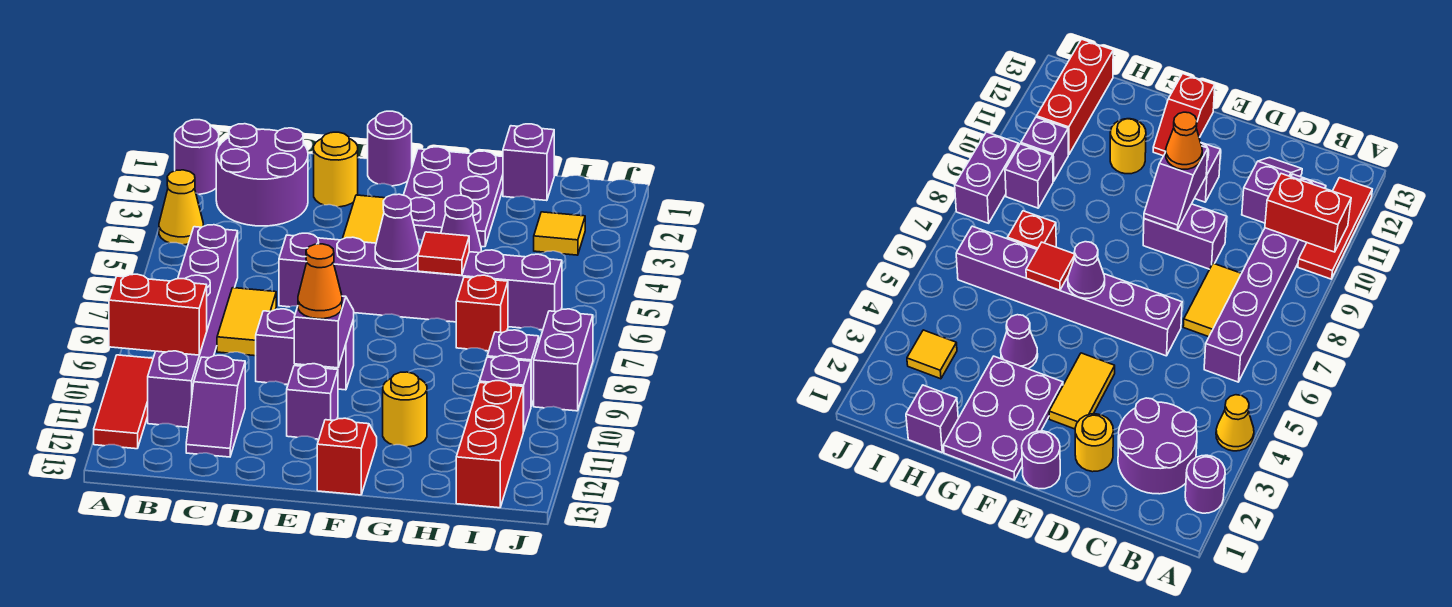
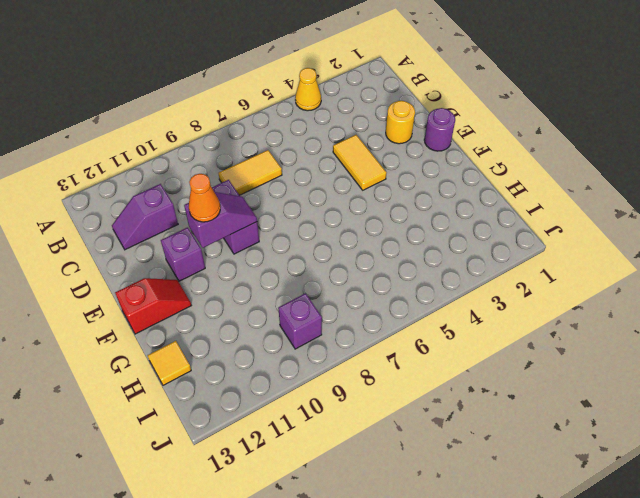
yellow 1x2 tile [333,135,386,190] -> yellow 1x2 tile turned to [343,195,385,243]
yellow 1x1 tile [148,341,191,385] -> yellow 1x1 tile moved to [534,212,585,255]
none -> purple 1x1 round brick [175,120,219,194]
none -> red 1x3 tile [94,355,153,449]
none -> purple 2x2 round brick [216,124,308,226]

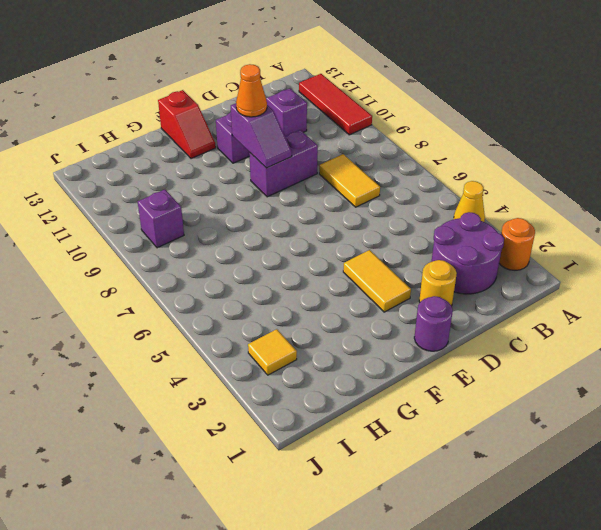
orange 1x1 round brick [499,218,535,270] -> purple 1x1 round brick [175,120,219,194]
none -> purple 1x6 brick [148,225,238,427]
none -> purple 1x6 brick [279,233,562,330]
none -> purple 2x3 plate [404,147,503,247]

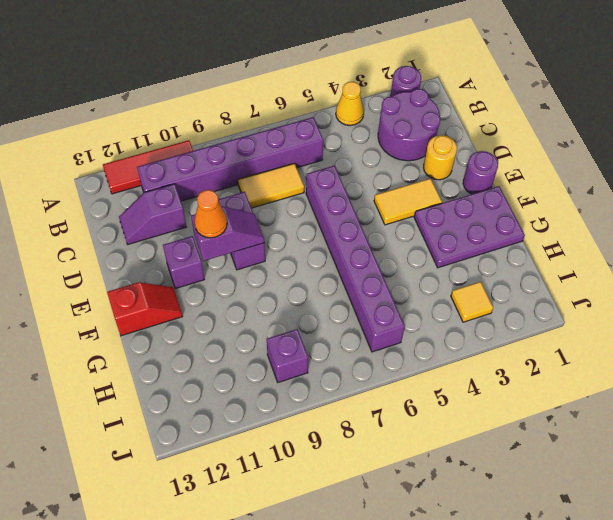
none -> purple 1x1 cone [441,195,481,253]
none -> yellow 1x1 round brick [383,372,427,447]
none -> purple 1x1 brick [503,124,554,201]

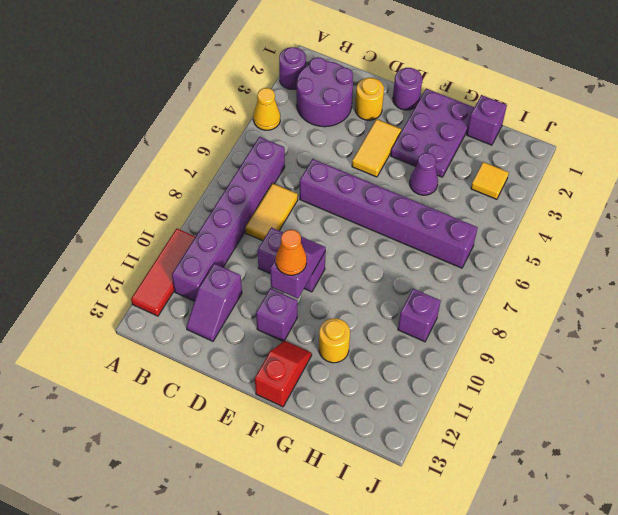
none -> red 1x1 brick [456,275,508,351]
none -> purple 1x1 brick [480,355,531,432]
none -> red 1x3 brick [456,381,523,508]

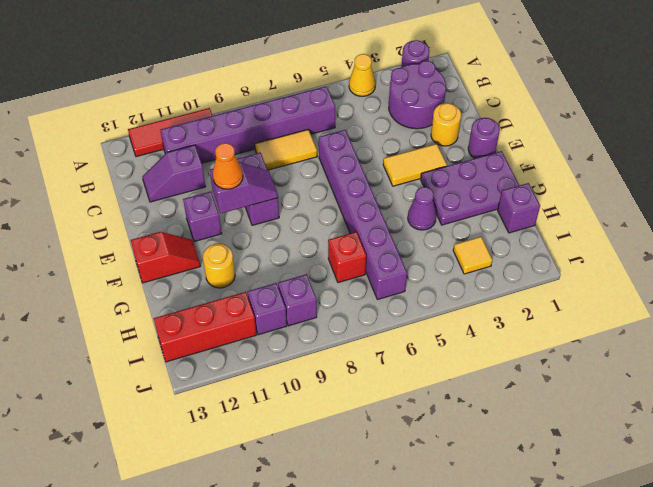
none -> purple 1x2 brick [534,309,593,411]
none -> red 1x2 brick [109,274,207,355]
none -> purple 1x1 cone [375,194,419,269]

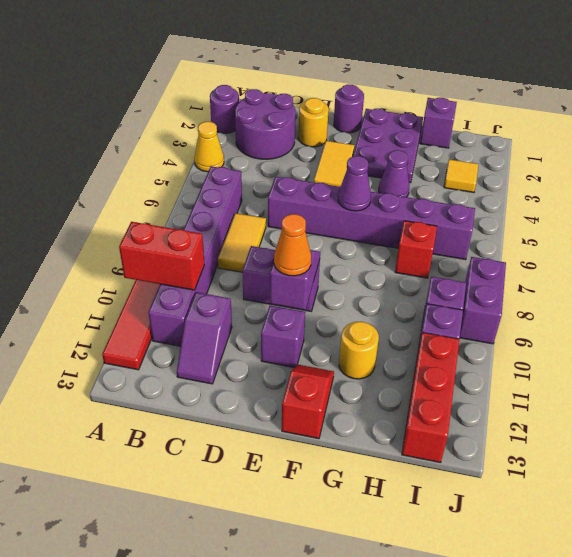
none -> red 1x1 tile [418,232,469,275]

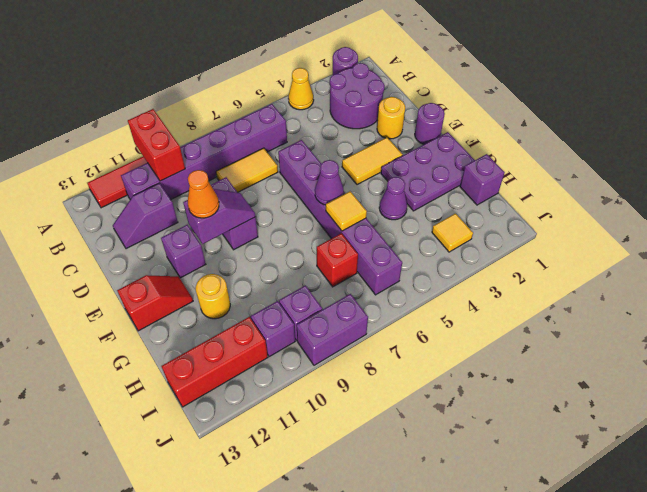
yellow 1x1 tile [326,191,367,231] -> red 1x1 tile [418,232,469,275]

